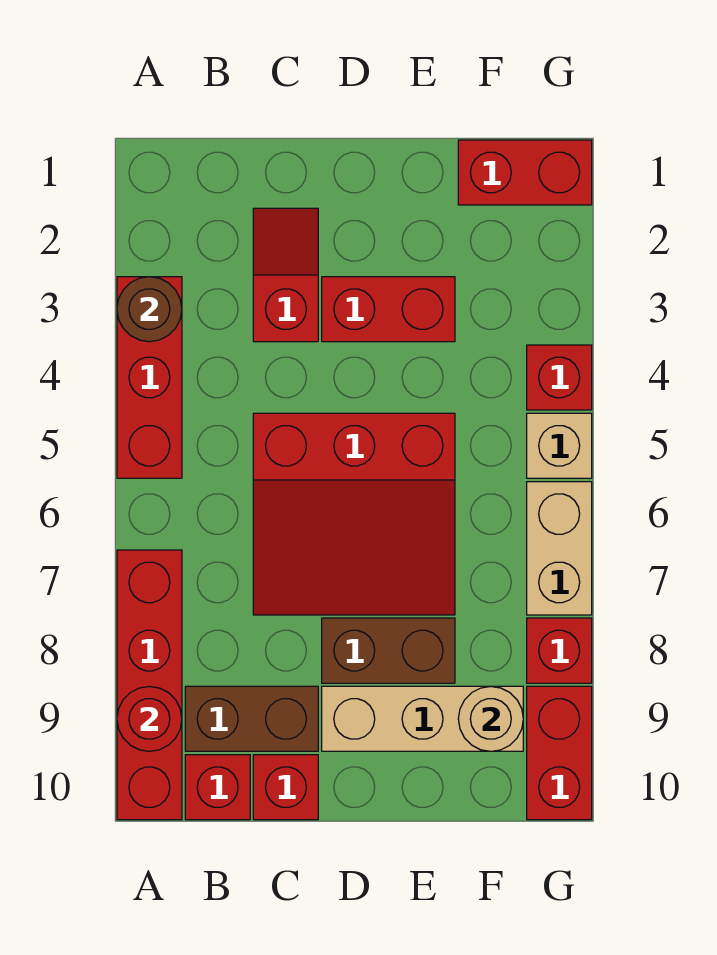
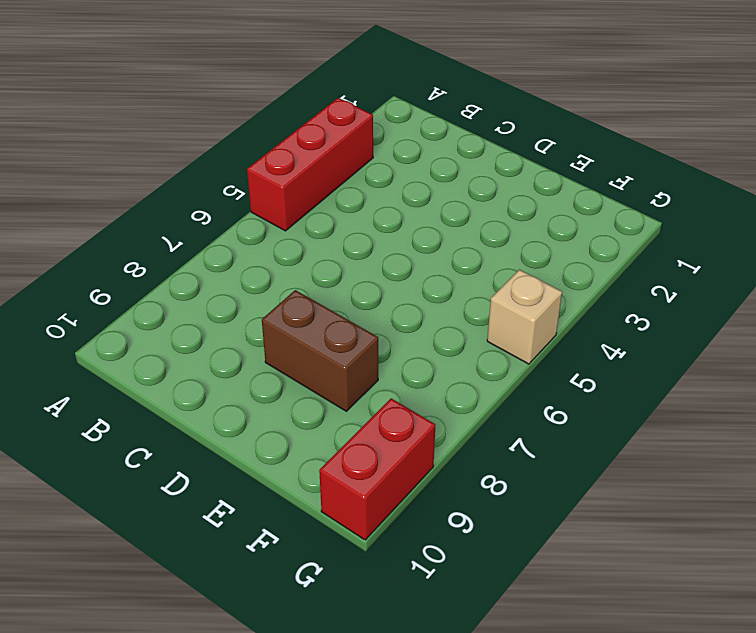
none -> red 1x4 brick [117,550,182,820]
none -> brown 1x2 brick [185,686,318,751]
none -> red 1x1 brick [185,755,250,820]

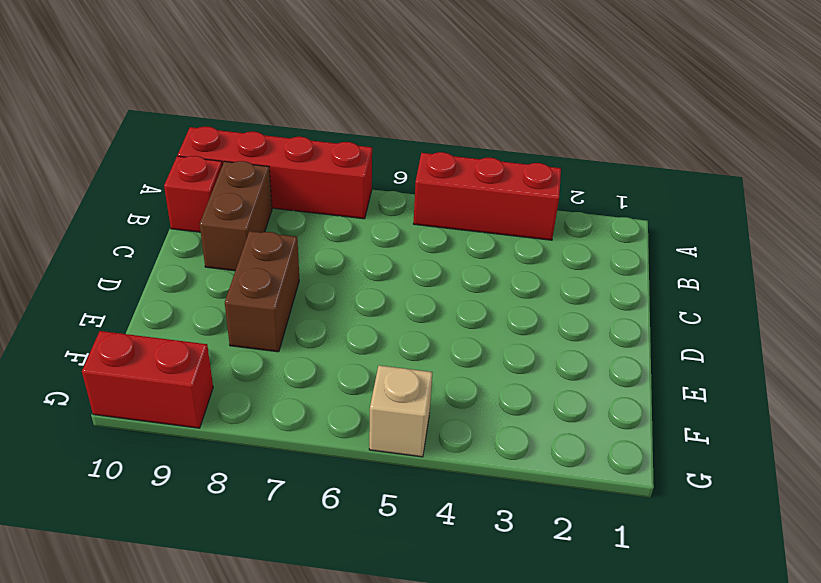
none -> red 1x2 slope [253,208,318,342]
none -> red 3x3 slope [253,413,455,615]
none -> red 1x1 brick [253,755,318,820]

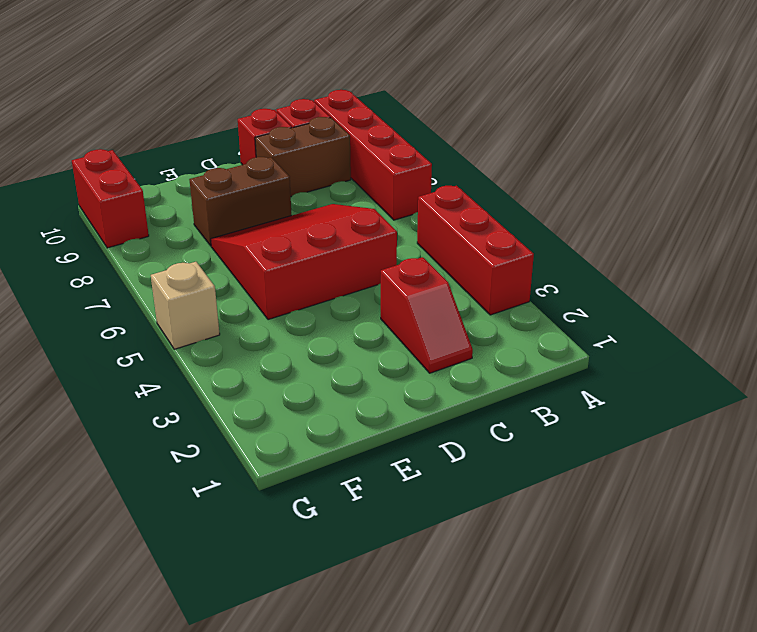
none -> red 1x2 brick [322,277,455,342]
none -> tan 1x3 brick [322,686,523,751]
none -> red 1x2 brick [458,140,592,205]

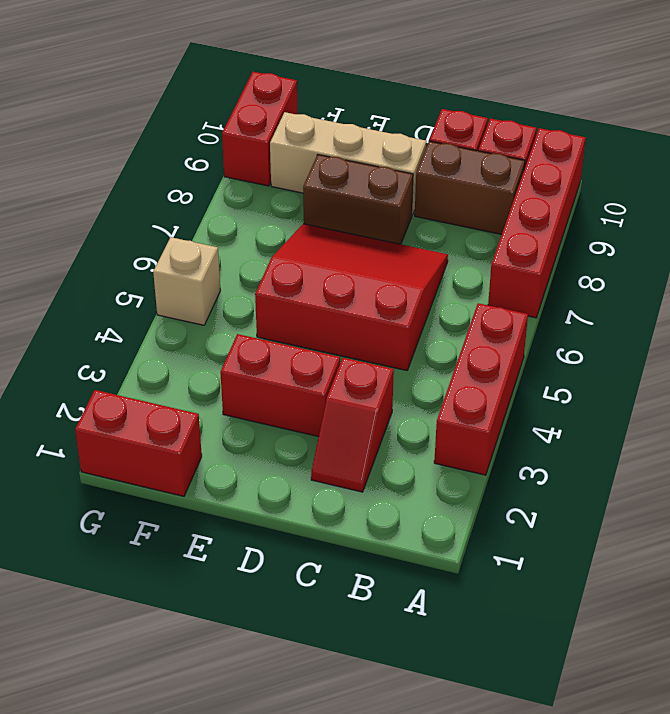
none -> red 1x1 brick [527,345,592,410]
none -> tan 1x2 brick [527,482,592,615]
none -> red 1x1 brick [527,618,592,683]

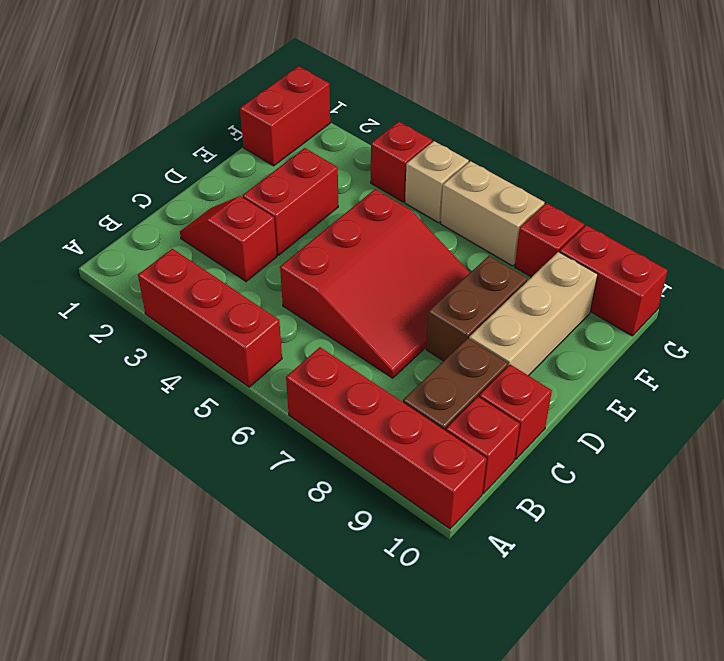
none -> brown 1x1 round brick [117,277,182,342]
none -> red 1x1 round brick [117,686,182,751]
none -> tan 1x1 round brick [458,686,523,751]

